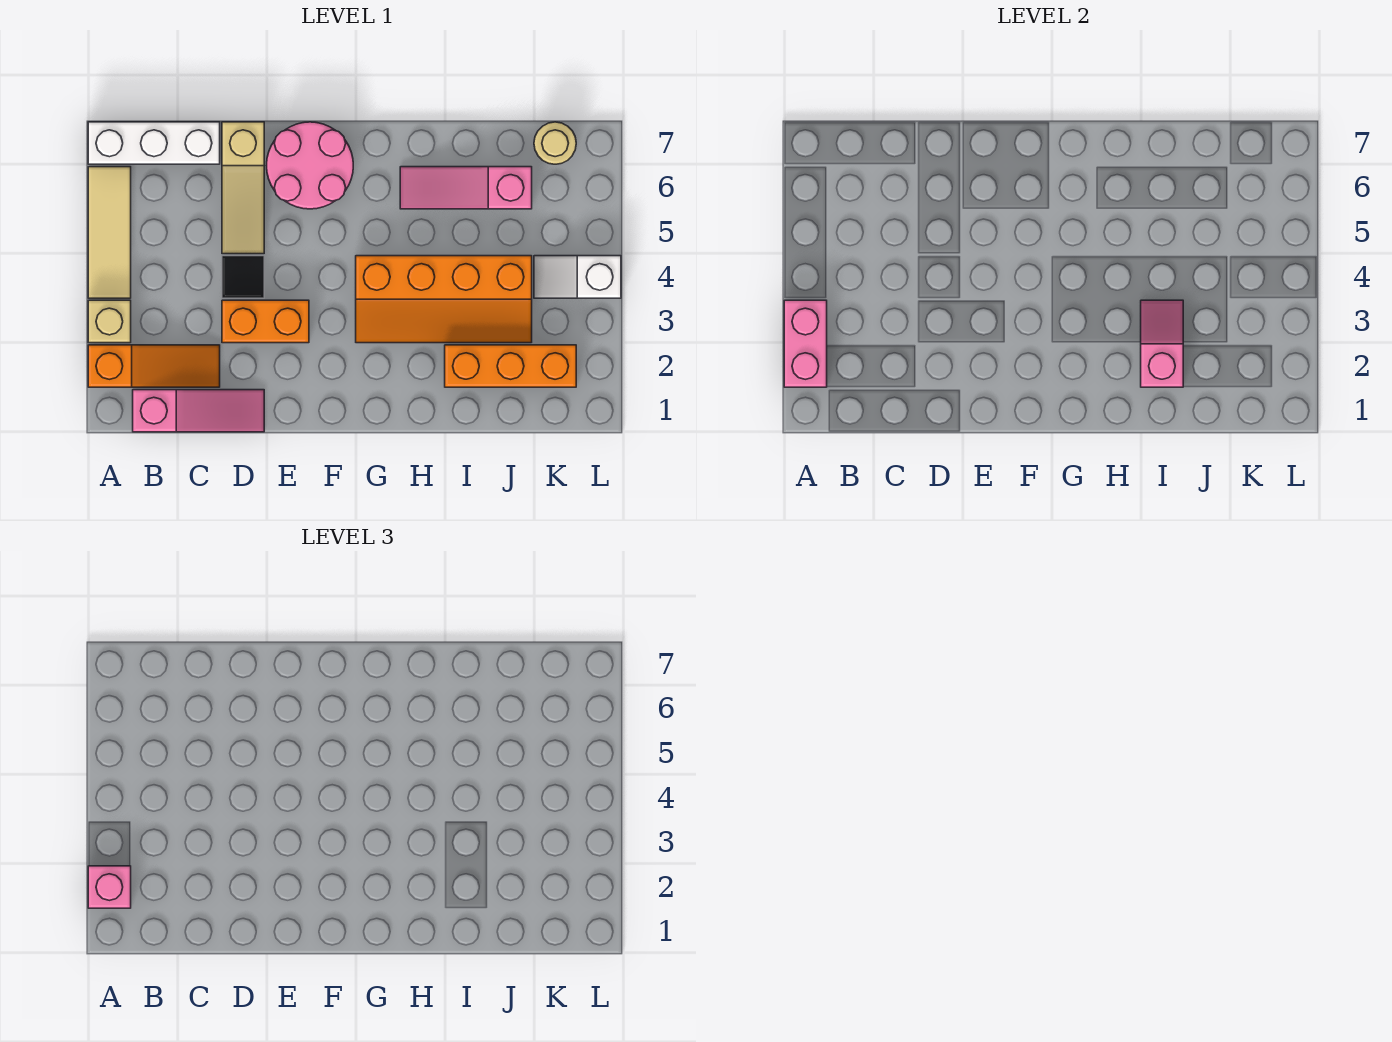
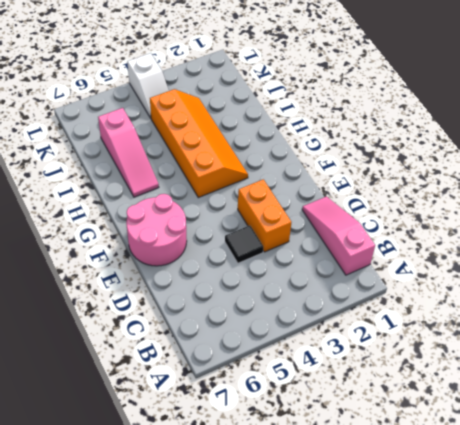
none -> orange 1x3 slope [88,345,220,387]
none -> tan 1x1 brick [88,300,131,343]
none -> tan 1x3 tile [88,167,131,298]

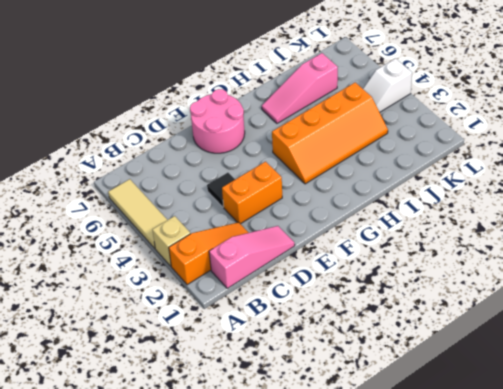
none -> white 1x3 brick [88,122,220,164]
none -> tan 1x3 slope [222,122,264,254]
none -> orange 1x3 brick [445,345,576,387]

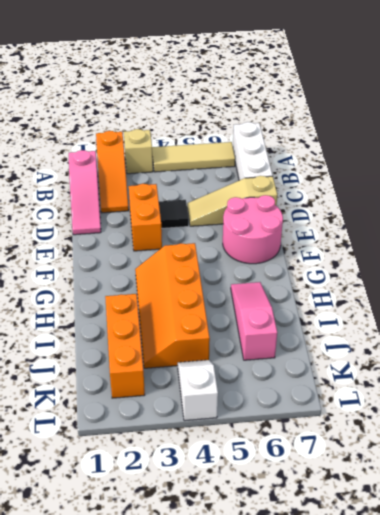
none -> tan 1x1 round brick [534,122,576,164]
none -> pink 1x2 brick [784,300,827,387]
none -> pink 1x2 slope [1141,300,1183,387]

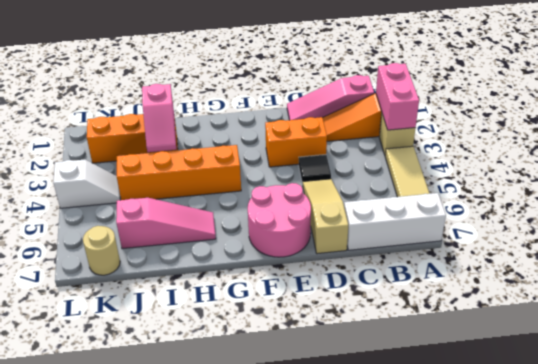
none -> pink 1x1 brick [88,866,131,908]

